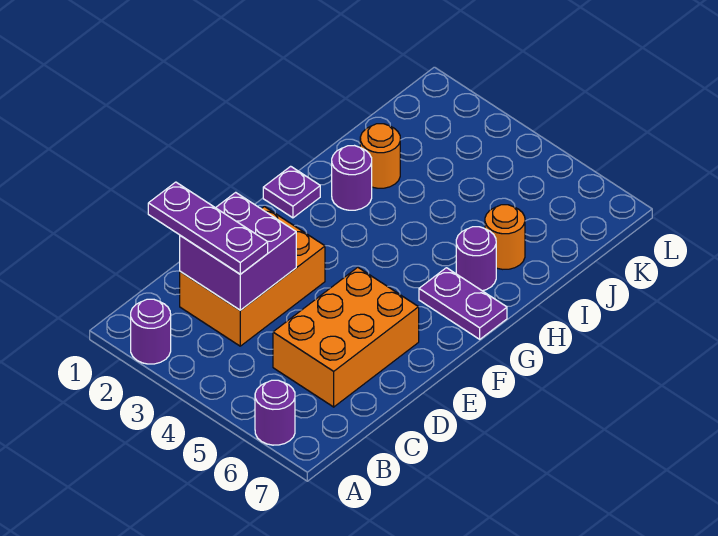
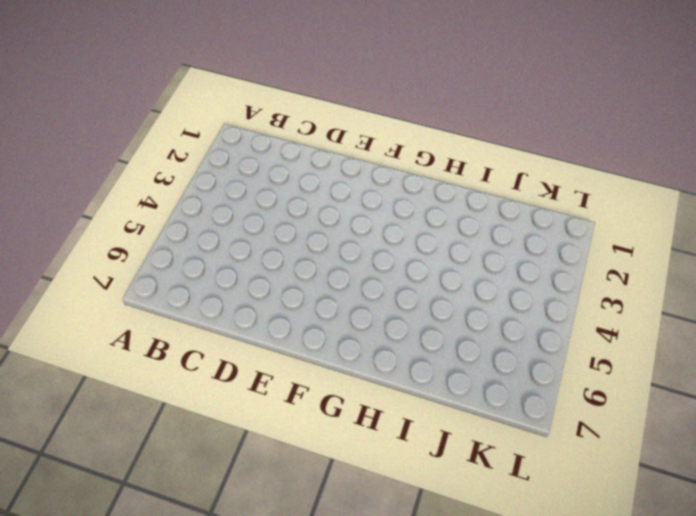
none -> purple 1x1 round brick [131,299,171,364]
none -> purple 1x1 round brick [255,380,295,445]
none -> orange 2x3 brick [180,207,325,346]

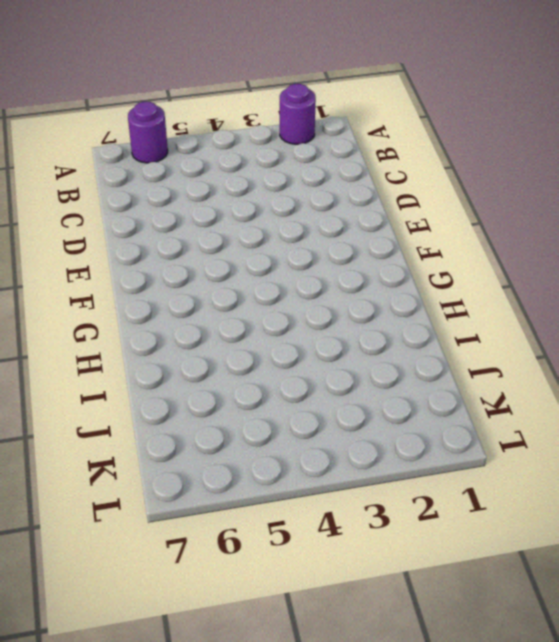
none -> orange 2x3 brick [180,207,325,346]
none -> orange 2x3 brick [273,267,419,407]
none -> purple 1x1 plate [263,166,320,218]

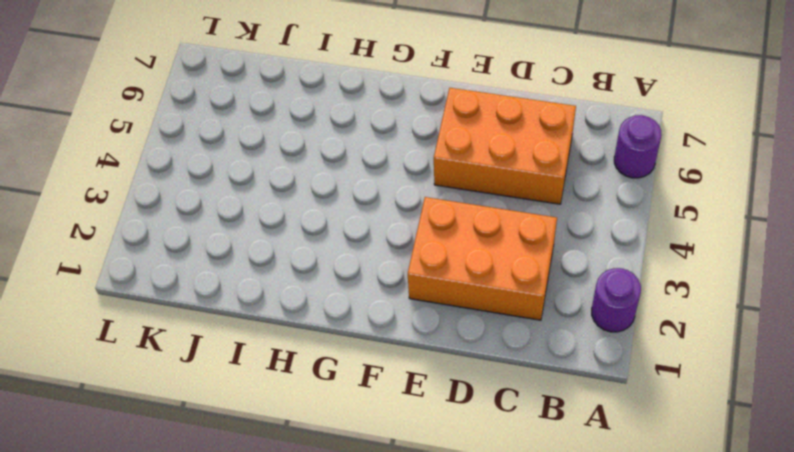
none -> purple 1x1 plate [263,166,320,218]
none -> purple 1x2 plate [419,268,507,339]
none -> purple 1x1 round brick [332,146,372,210]

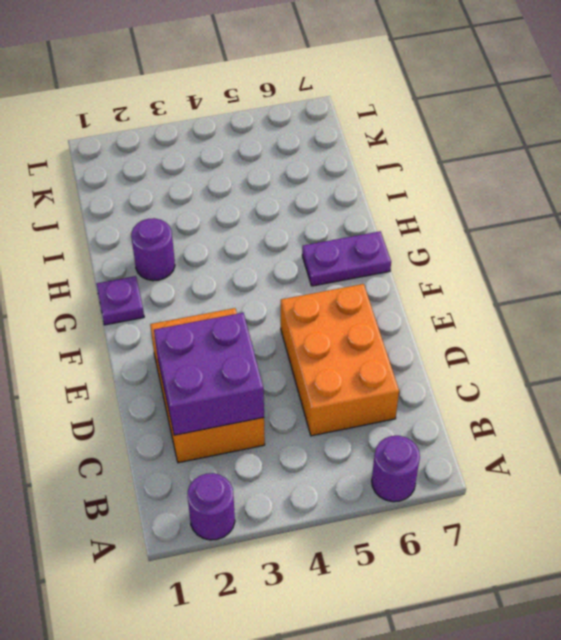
none -> purple 1x1 round brick [456,227,496,291]
none -> orange 1x1 round brick [360,124,400,188]
none -> orange 1x1 round brick [485,205,525,269]

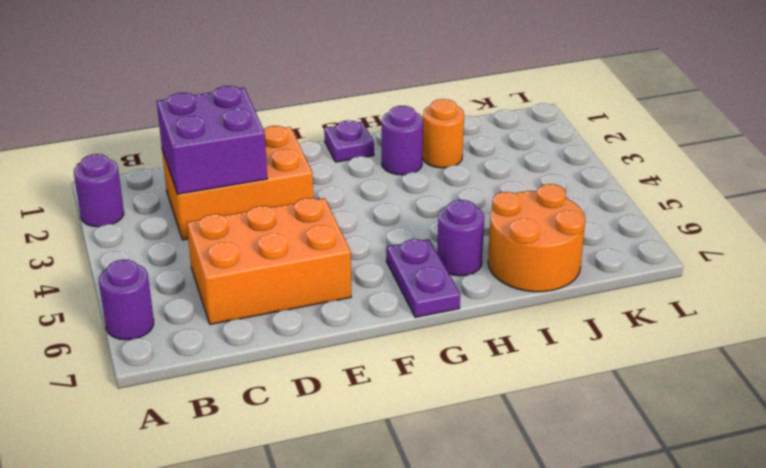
orange 2x2 round brick [488,184,585,292] -> orange 1x1 round brick [485,205,525,269]
none -> purple 1x3 plate [148,182,268,274]

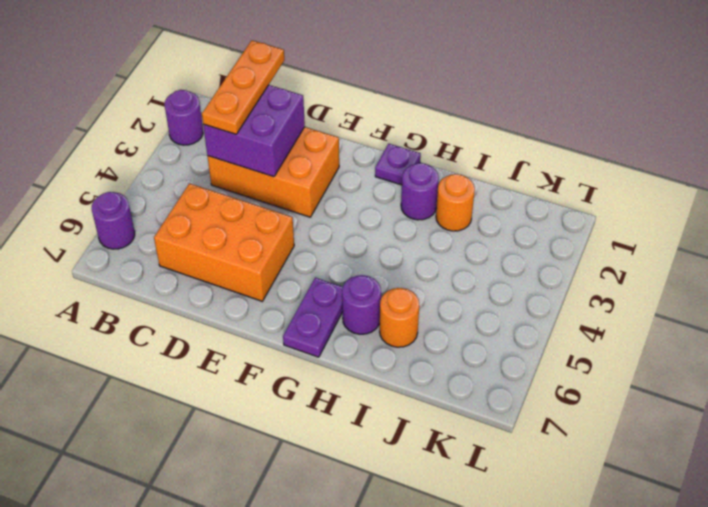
orange 1x3 plate [202,40,284,134] -> purple 1x3 plate [148,182,268,274]

